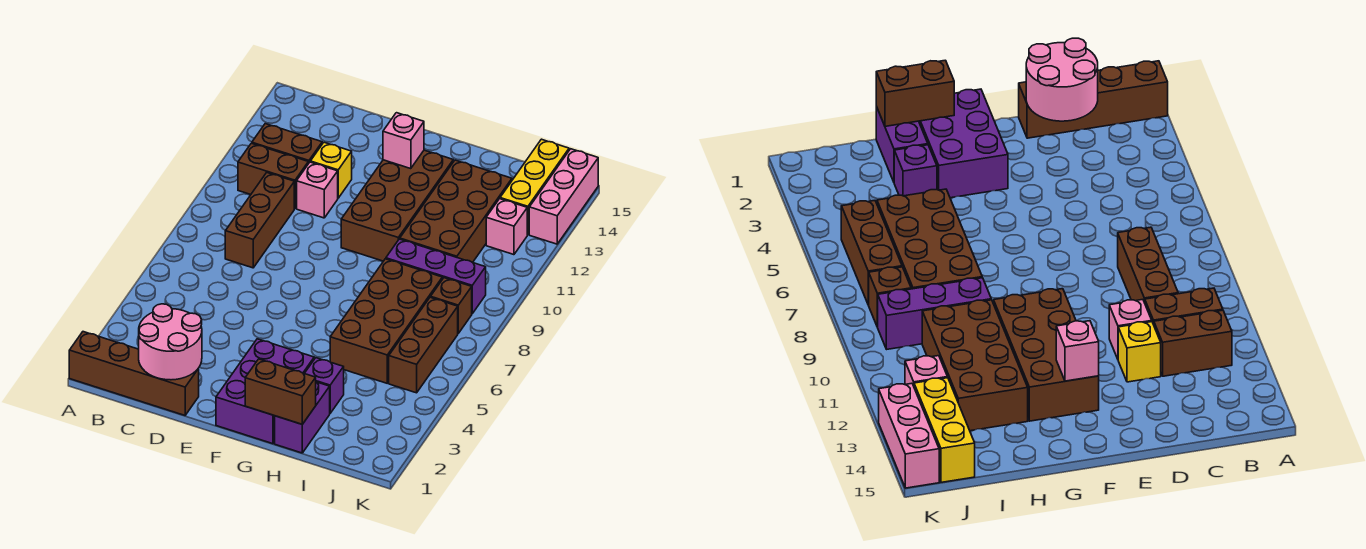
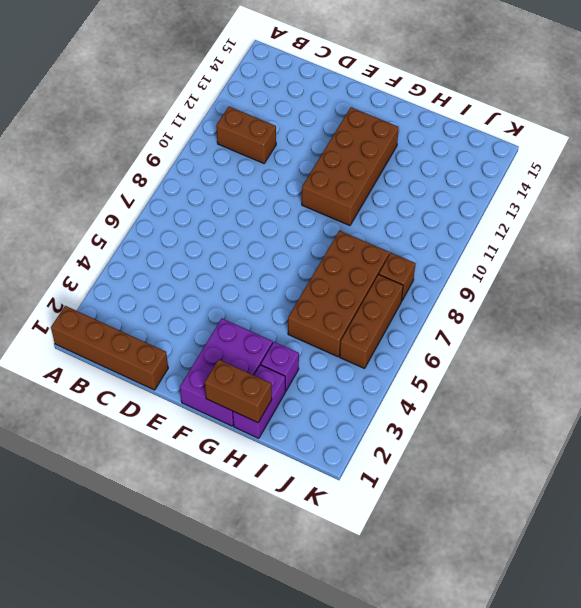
none -> brown 1x2 brick [252,124,322,164]
none -> brown 1x3 brick [225,173,294,268]
none -> pink 1x1 brick [297,162,338,218]

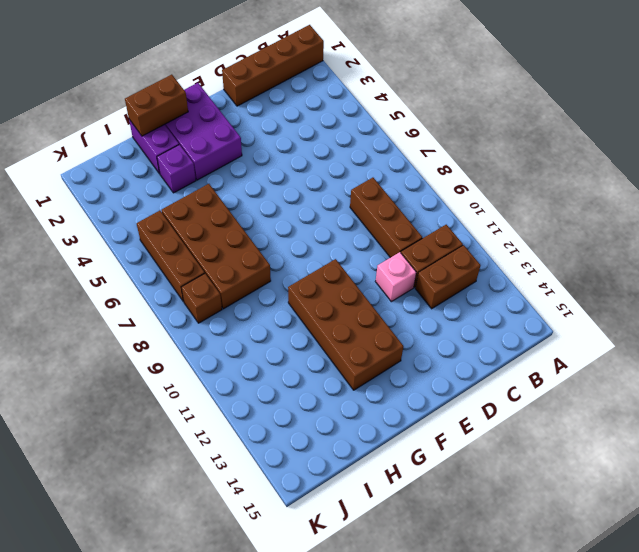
none -> yellow 1x1 brick [310,142,352,198]
none -> purple 1x3 brick [386,239,486,314]
none -> brown 2x4 brick [400,160,512,263]

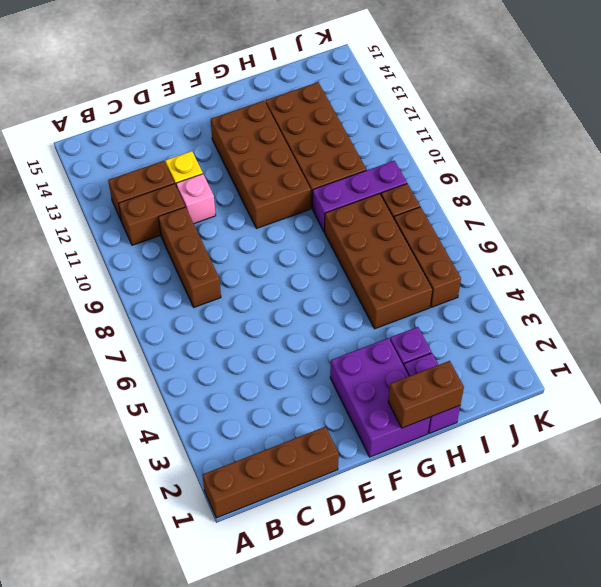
none -> pink 1x1 brick [486,199,527,255]
none -> yellow 1x3 brick [500,139,569,235]
none -> pink 1x3 brick [529,149,598,244]

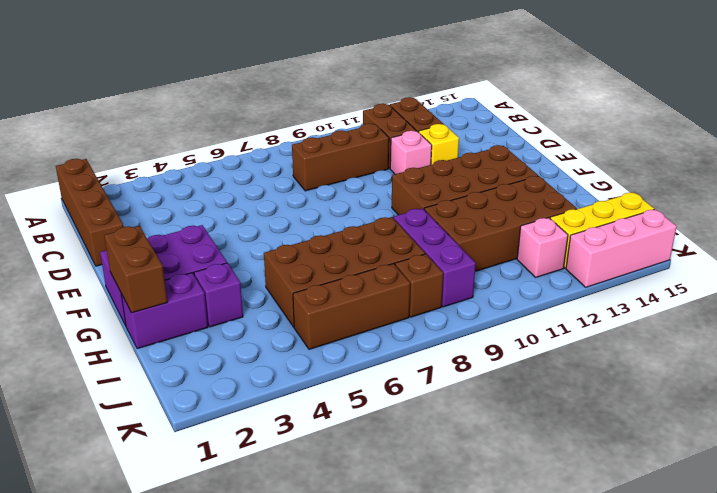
none -> pink 2x2 round brick [139,304,202,380]
none -> pink 1x1 brick [383,113,424,169]

